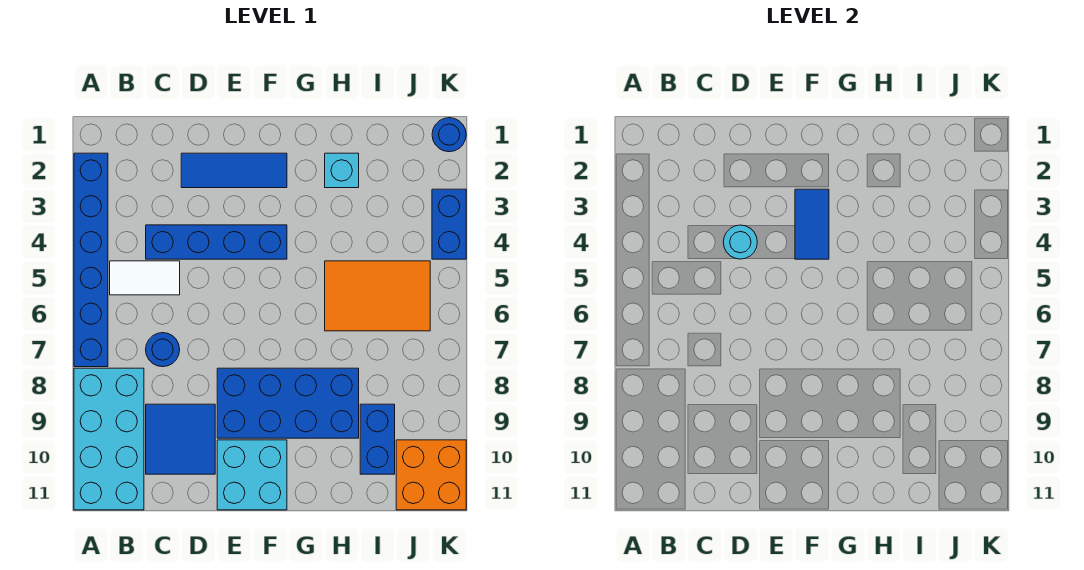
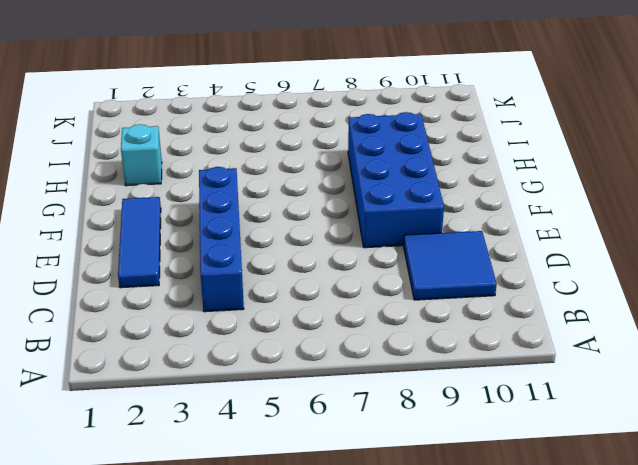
none -> blue 1x6 brick [74,153,108,367]
none -> cyan 2x4 brick [74,368,144,510]
none -> white 1x2 tile [110,261,180,295]

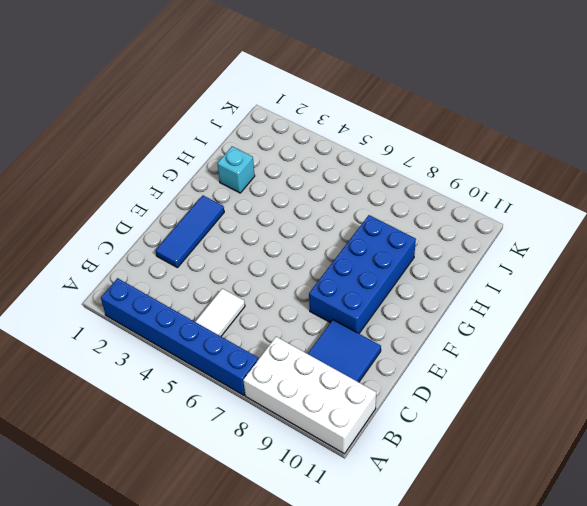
white 2x4 brick [243,337,376,454] -> cyan 2x4 brick [74,368,144,510]
none -> blue 1x4 brick [146,225,287,259]
none -> blue 1x1 round brick [146,333,180,367]
none -> cyan 2x2 brick [217,440,287,510]

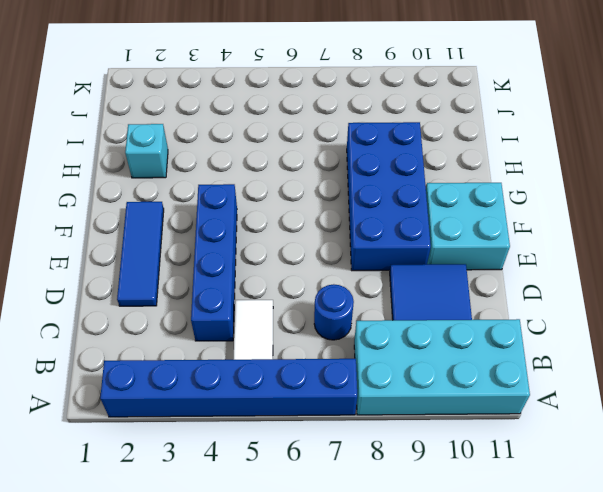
none -> orange 2x3 tile [325,261,430,331]
none -> blue 1x2 brick [360,404,395,474]
none -> orange 2x2 brick [396,440,466,510]

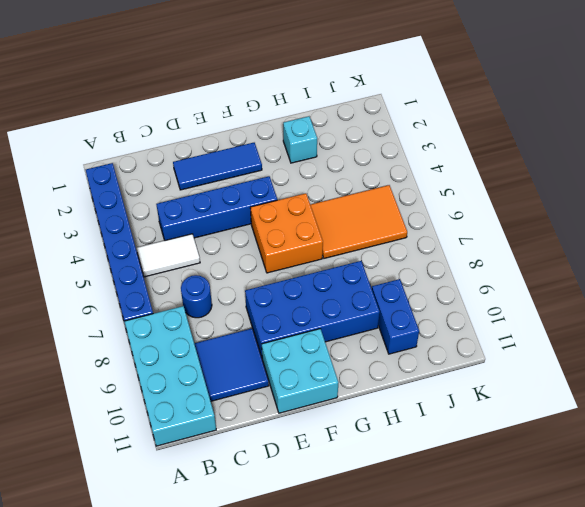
orange 2x2 brick [250,193,323,273] -> orange 2x2 brick moved to [396,440,466,510]
none -> blue 1x1 round brick [432,118,466,152]
none -> blue 1x2 brick [432,189,466,259]
none -> cyan 1x1 round brick [723,225,757,259]

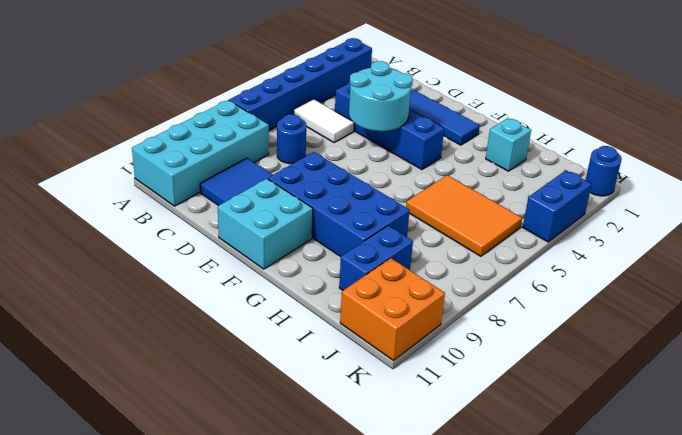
cyan 2x2 round brick [349,61,413,131] -> cyan 1x1 round brick [723,225,757,259]
none -> blue 1x2 tile [795,189,829,259]

